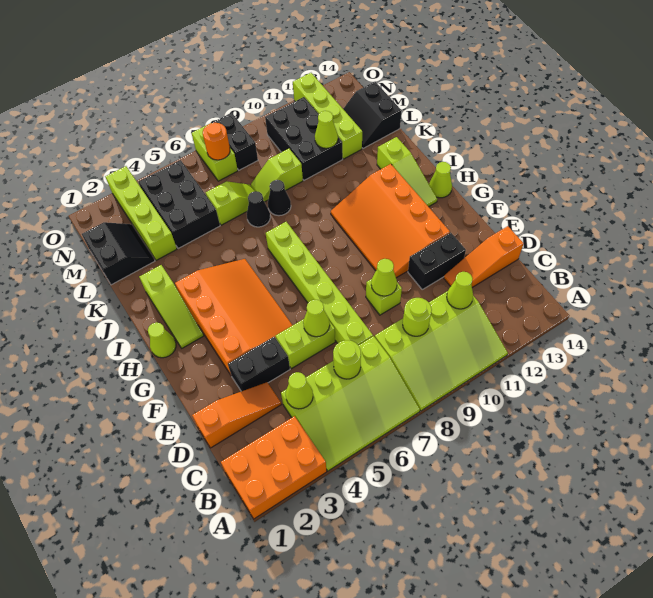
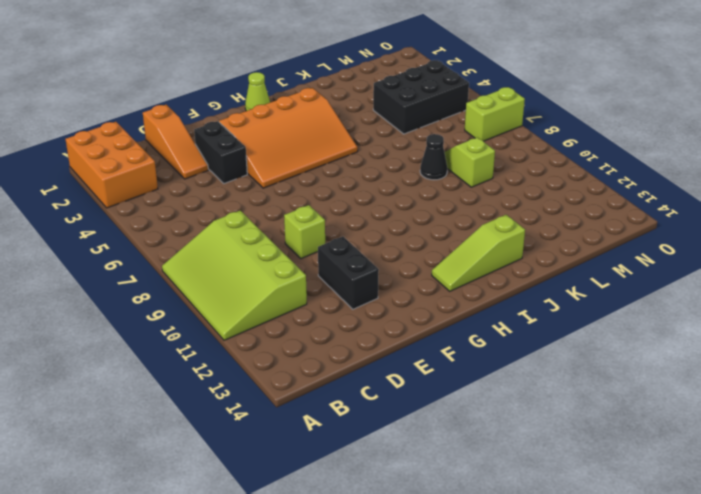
none -> lime 3x4 slope [281,336,420,471]
none -> lime 1x6 brick [266,222,373,345]
none -> orange 1x3 slope [444,226,524,287]
none -> lime 1x2 brick [276,319,335,369]

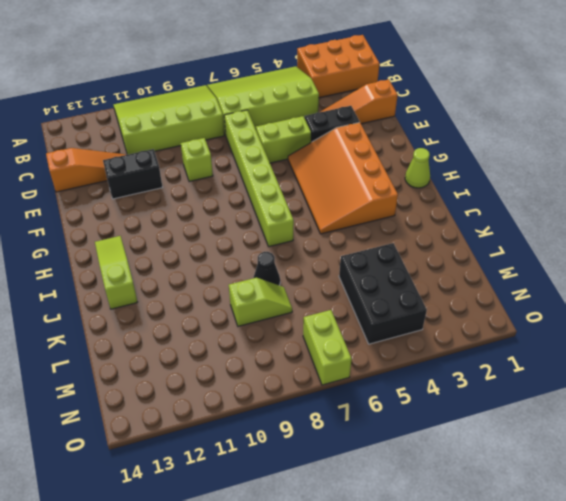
none -> orange 3x4 slope [331,164,450,278]
none -> lime 1x3 slope [139,265,204,348]
none -> lime 1x1 cone [429,162,452,198]
none -> black 1x1 cone [247,191,270,227]

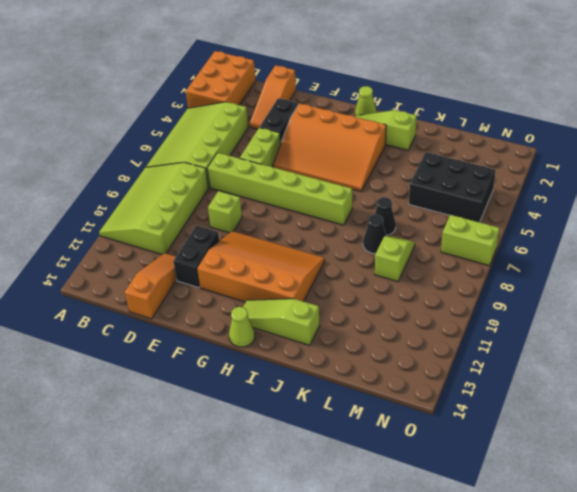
none -> black 2x2 slope [82,222,155,285]
none -> lime 1x4 brick [105,166,177,260]
none -> lime 1x2 slope [206,181,254,225]
none -> black 2x3 brick [265,97,343,180]

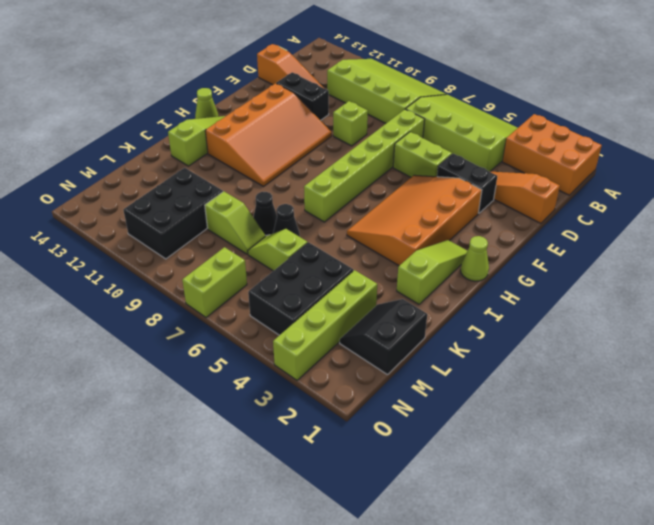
none -> lime 1x4 brick [293,73,362,159]
none -> black 2x2 slope [343,82,402,148]
none -> black 1x2 brick [212,113,258,170]
none -> lime 1x1 cone [286,372,313,409]

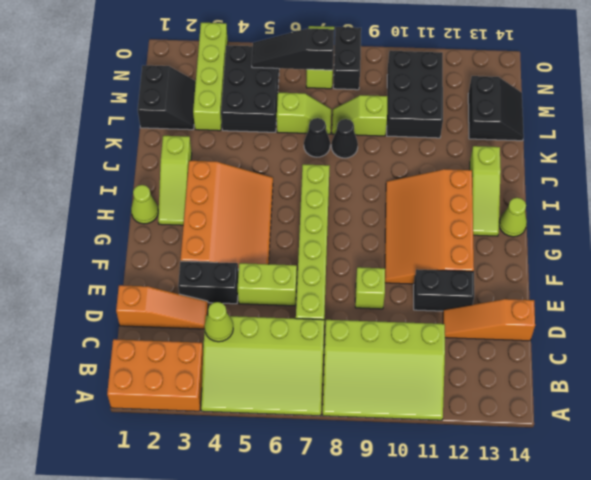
black 2x2 slope [468,76,524,141] -> black 2x2 slope turned to [343,82,402,148]
black 1x3 slope [252,28,334,70] -> orange 1x1 round brick [203,123,230,160]
none -> lime 1x4 brick [293,73,362,159]
none -> lime 1x1 round brick [333,340,361,379]
none -> lime 1x1 round brick [403,298,432,336]
none -> lime 1x1 cone [447,272,473,309]

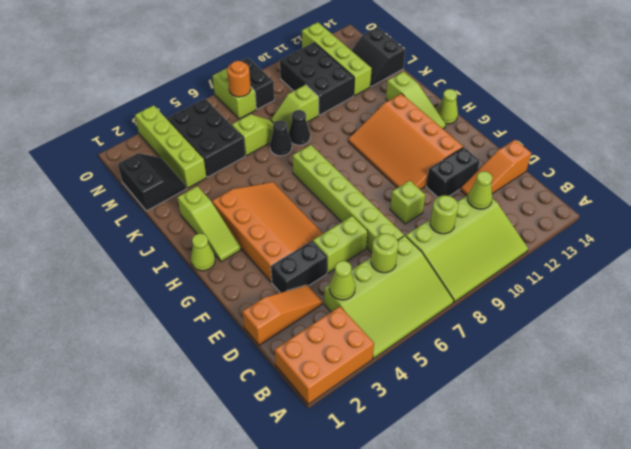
none -> lime 1x1 cone [303,300,330,337]
none -> lime 1x1 cone [371,259,397,296]
none -> lime 1x1 cone [315,111,338,148]

